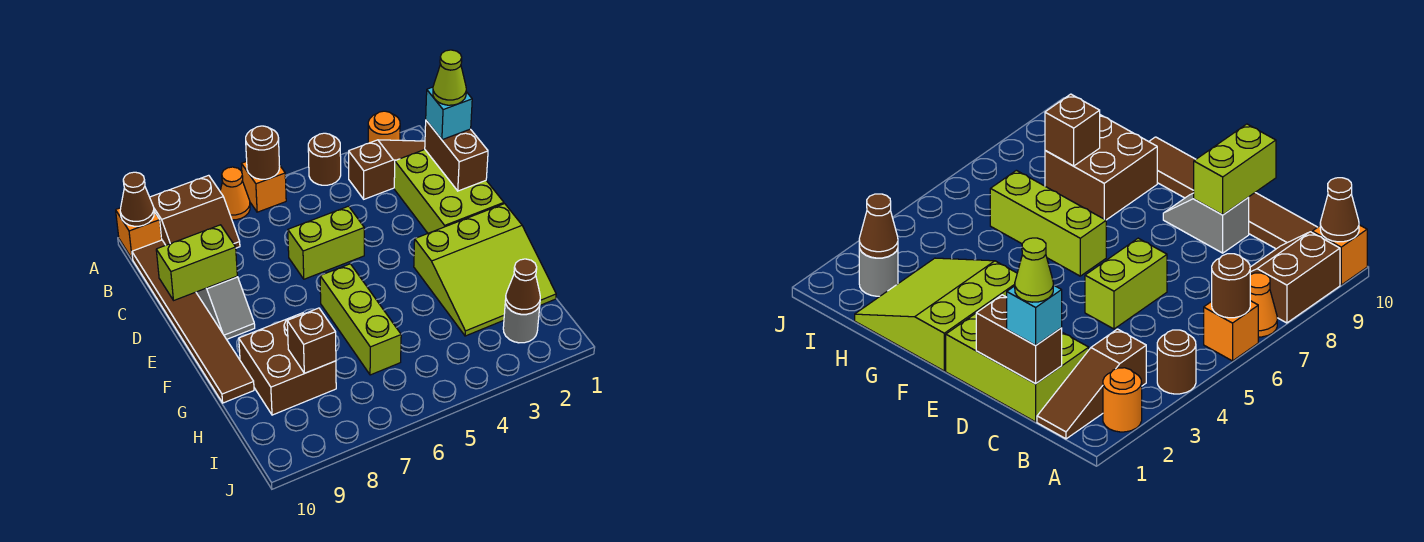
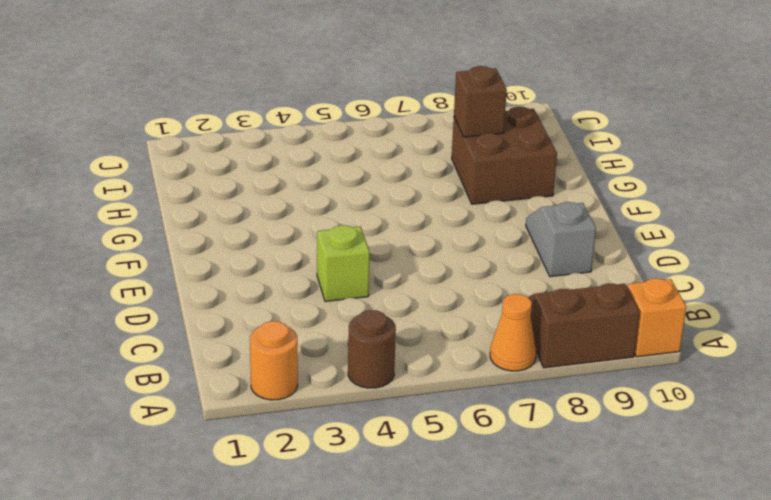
lime 1x1 brick [317,225,370,301] -> none
none -> orange 1x1 brick [242,161,286,212]
none -> brown 1x3 slope [349,140,425,199]
none -> brown 1x6 tile [132,240,254,403]

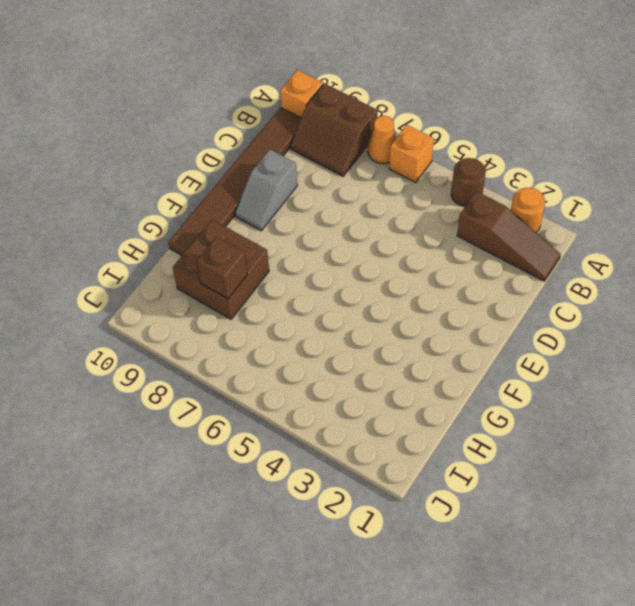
none -> lime 2x3 brick [394,150,504,233]
none -> lime 1x2 brick [288,206,364,279]
none -> lime 3x3 slope [414,204,556,336]

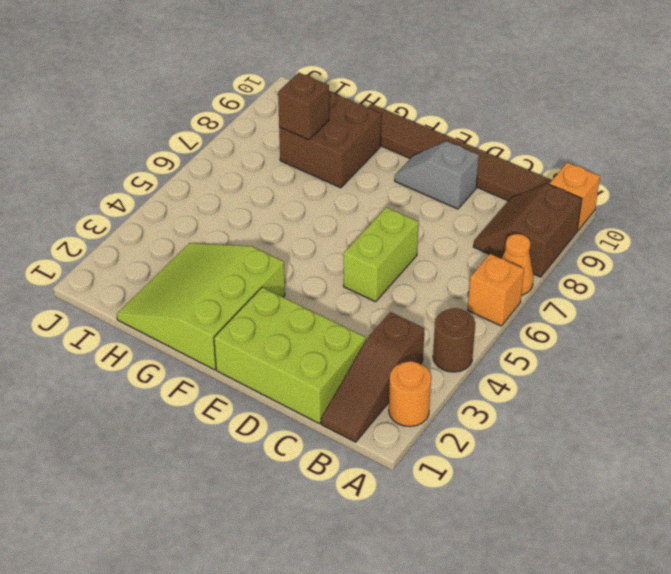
none -> lime 1x3 brick [320,264,401,375]
none -> grey 1x1 round brick [503,300,540,343]
none -> brown 1x1 round brick [246,126,280,179]

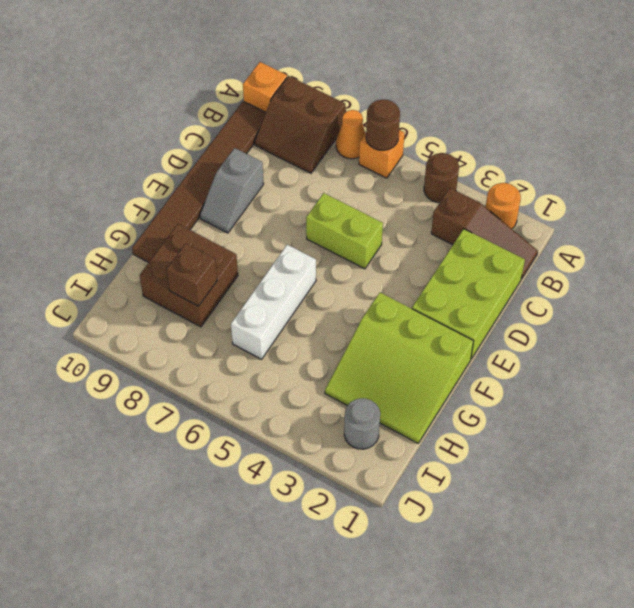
white 1x3 brick [231,245,316,359] -> lime 1x3 brick [320,264,401,375]
none -> brown 1x1 cone [120,172,154,226]
none -> brown 1x2 brick [425,121,488,191]
none -> lime 1x2 brick [156,225,237,301]

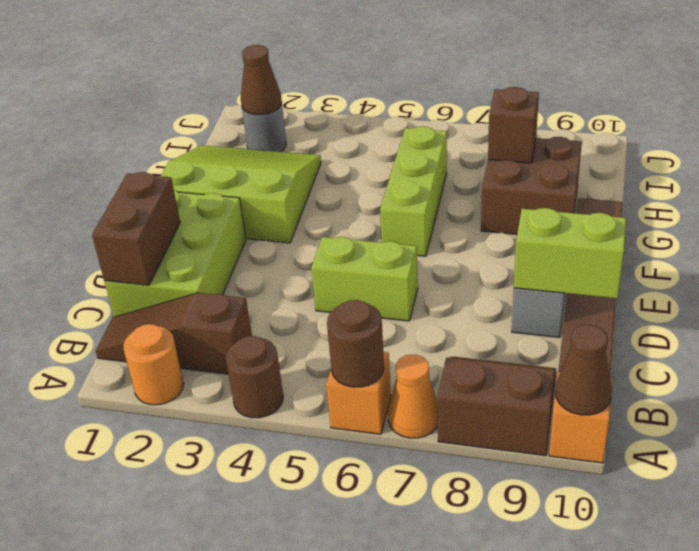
none -> cyan 1x1 brick [426,87,472,140]
none -> lime 1x1 cone [433,50,466,105]

